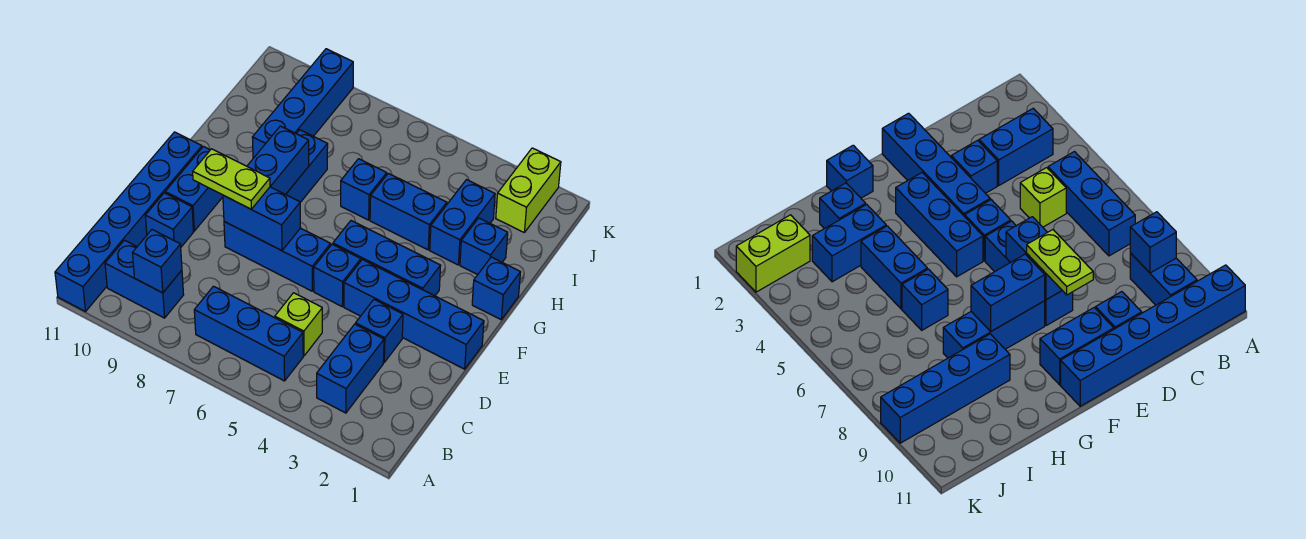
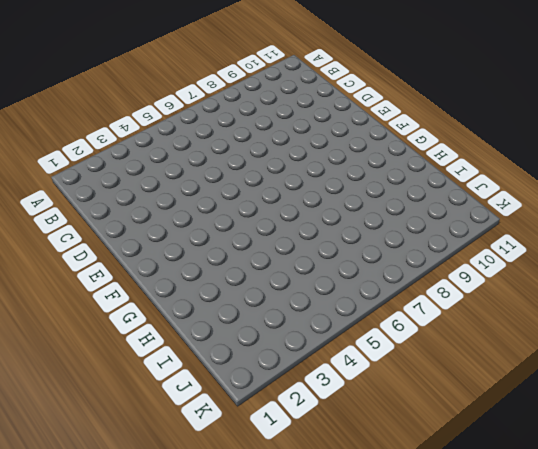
none -> blue 1x6 brick [55,132,202,312]
none -> blue 1x2 brick [317,324,384,413]
none -> blue 1x3 brick [194,286,303,381]

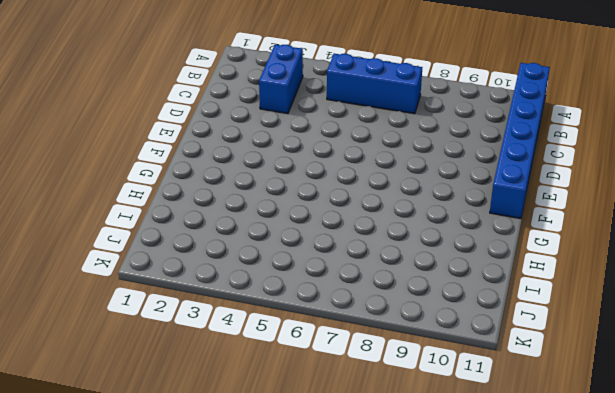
none -> blue 1x2 brick [105,240,184,318]
none -> lime 1x1 brick [275,293,322,356]
none -> blue 1x1 brick [356,300,403,362]

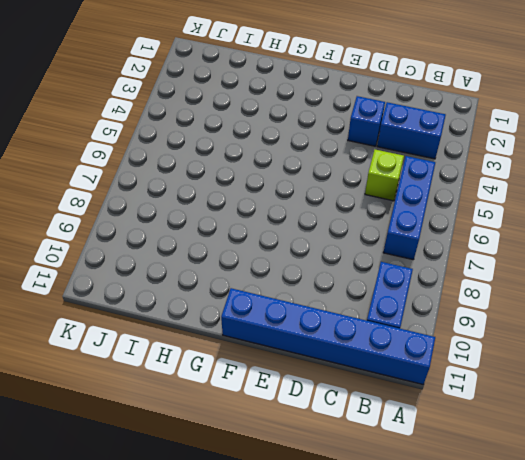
none -> blue 1x1 brick [145,193,193,247]
none -> blue 1x4 brick [344,259,484,369]
none -> blue 1x1 brick [314,244,361,307]

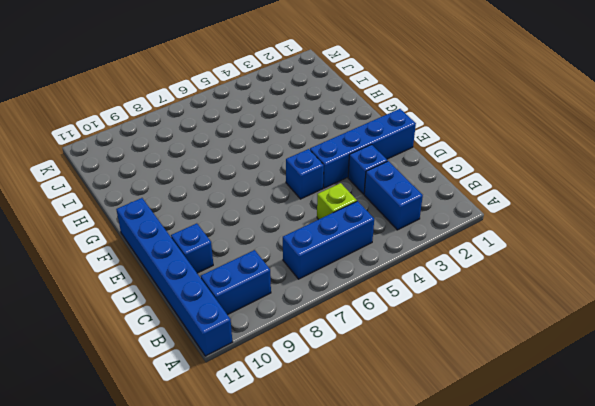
none -> blue 1x3 brick [224,222,331,291]
none -> blue 1x2 brick [165,147,223,231]
none -> blue 1x3 brick [333,221,441,296]

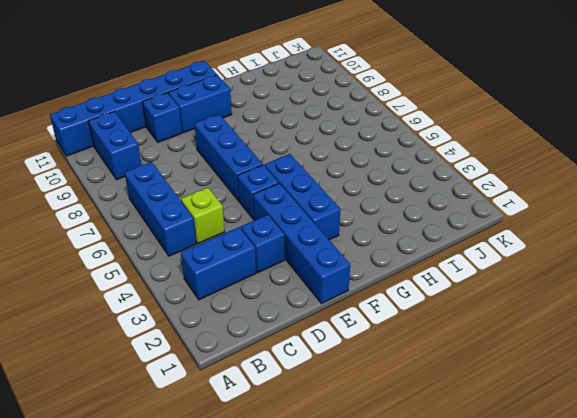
none -> blue 1x3 brick [286,130,328,202]
none -> blue 1x1 brick [472,257,521,319]
none -> blue 1x1 brick [460,218,508,275]

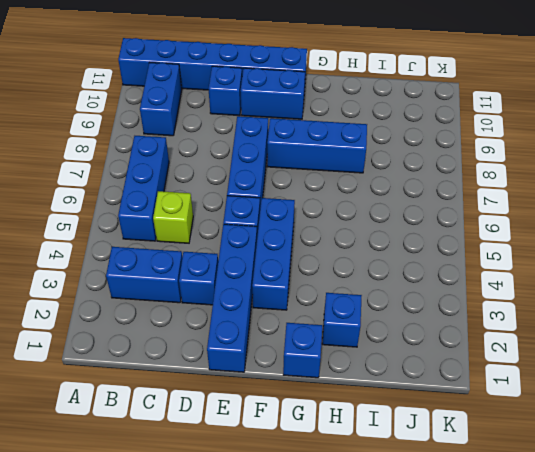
none -> blue 1x2 brick [430,180,495,265]
none -> blue 1x2 brick [370,173,447,250]
none -> blue 1x1 brick [341,159,387,220]

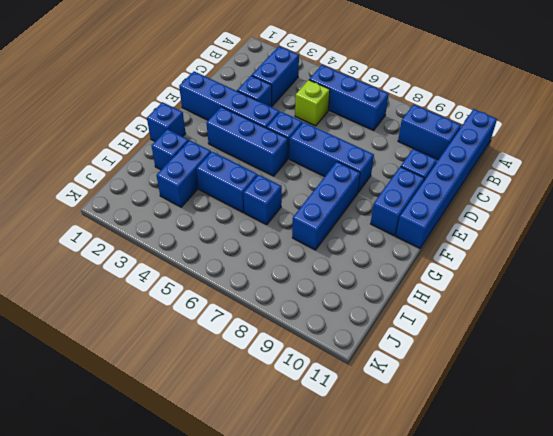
none -> blue 1x4 brick [252,49,353,158]
none -> lime 1x2 brick [496,148,561,232]
none -> blue 1x1 brick [133,230,182,293]

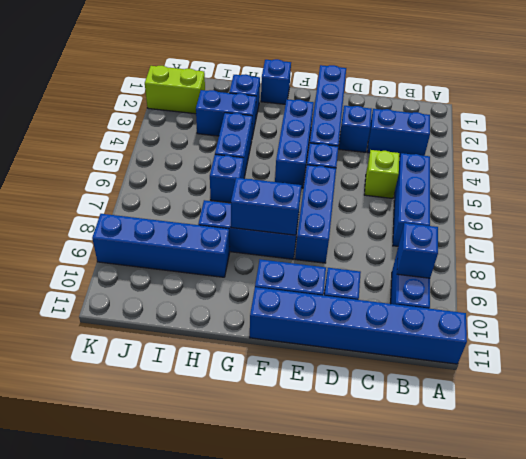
none -> blue 1x2 brick [223,187,301,251]
none -> lime 1x2 plate [193,149,270,209]

